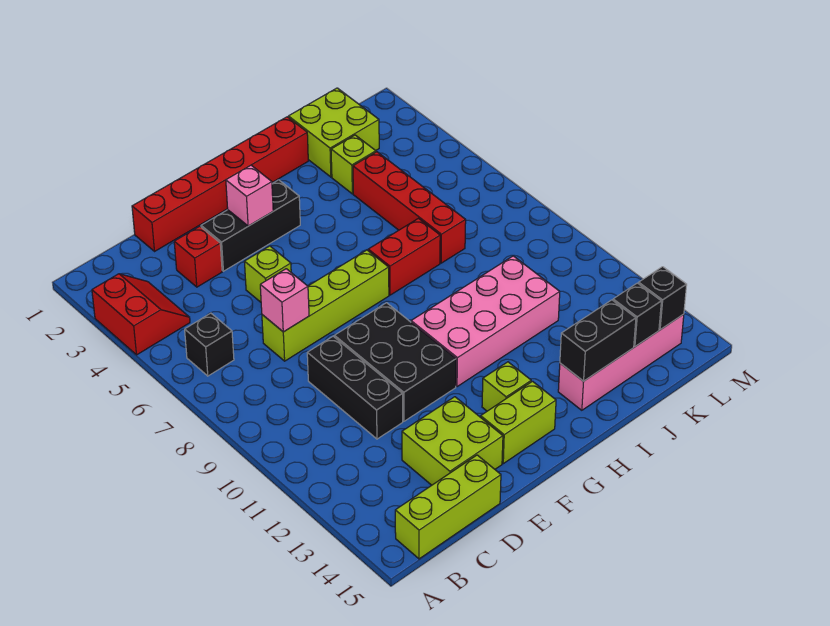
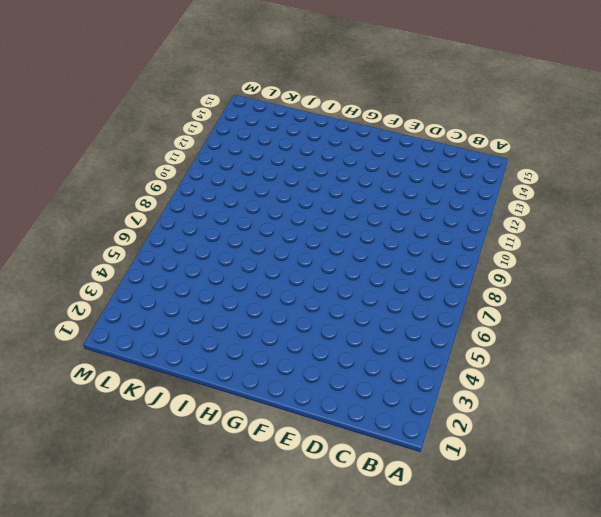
none -> red 2x2 slope [92,274,190,355]
none -> black 1x1 brick [185,313,234,376]
none -> lime 1x3 brick [395,455,501,559]

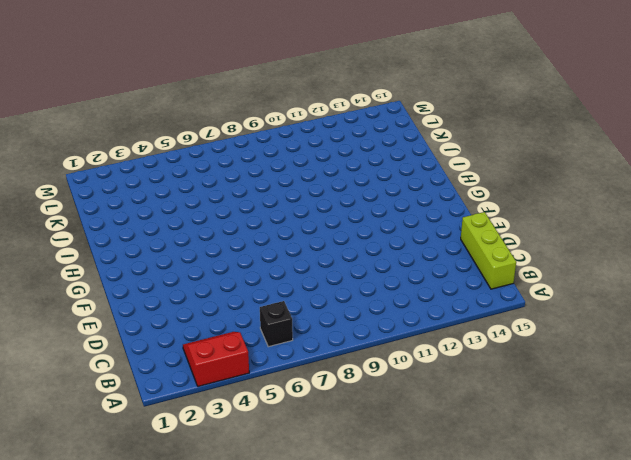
none -> red 1x6 brick [132,117,308,251]
none -> red 1x1 brick [174,226,222,287]
none -> lime 1x4 brick [262,250,389,361]

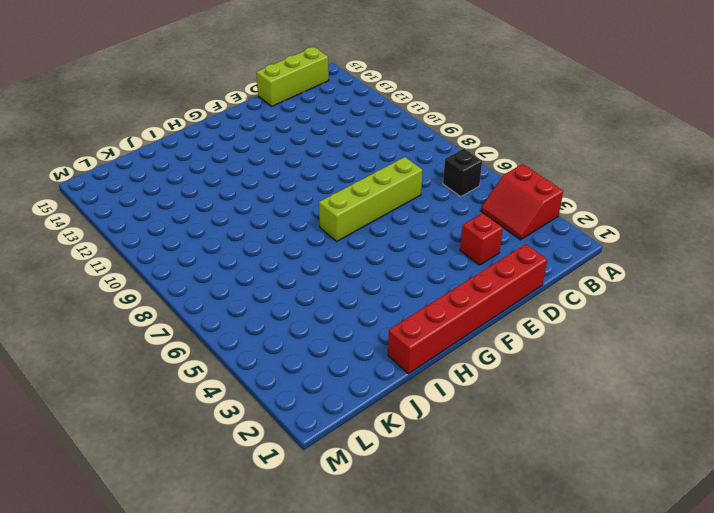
none -> black 1x3 brick [307,336,403,439]
none -> lime 2x2 brick [402,397,503,485]
none -> black 1x3 brick [201,180,300,271]

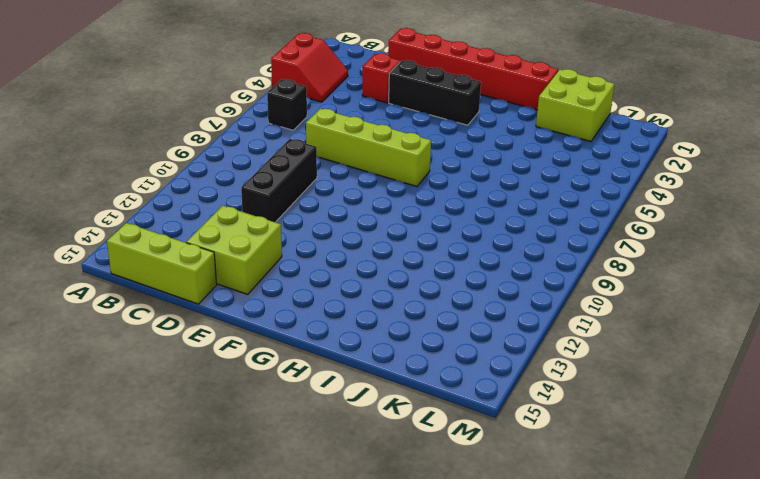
none -> lime 1x1 brick [244,246,291,302]
none -> black 2x3 brick [334,303,456,421]
none -> lime 1x2 brick [481,381,556,464]

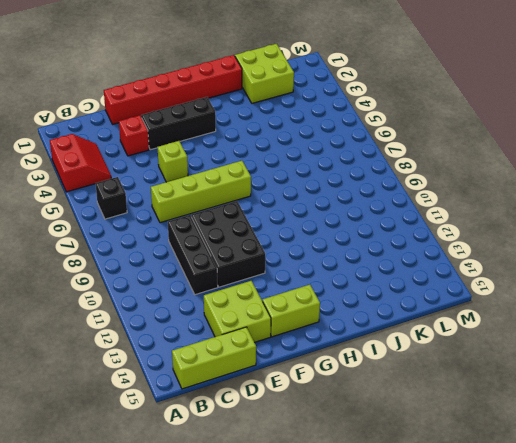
none -> pink 2x4 brick [411,256,560,387]
none -> lime 1x1 brick [482,362,531,411]
none -> red 1x2 brick [368,218,440,295]

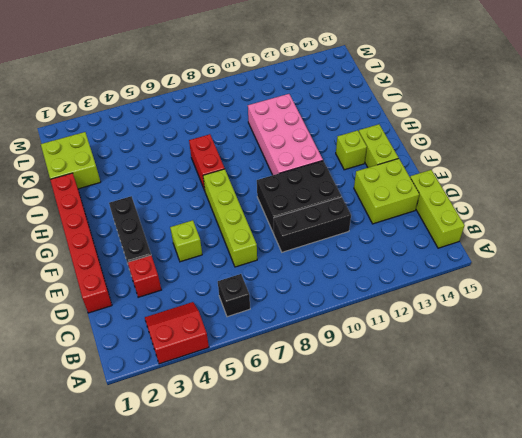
none -> pink 1x4 brick [558,314,684,410]
none -> lime 1x1 brick [331,135,376,194]
none -> red 1x4 brick [353,152,466,263]

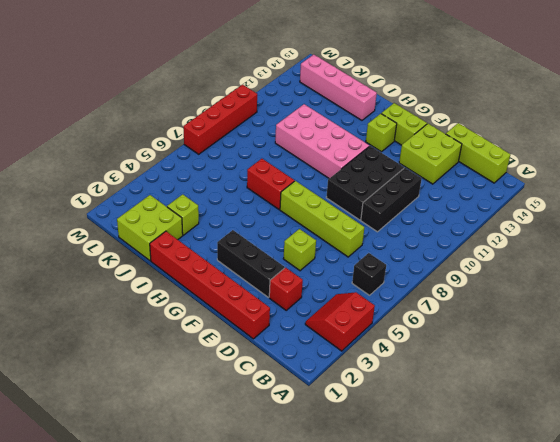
red 1x4 brick [183,85,257,154] -> red 1x4 brick moved to [353,152,466,263]
none -> pink 1x1 brick [260,269,309,332]
none -> pink 1x1 brick [226,165,273,226]
none -> black 1x2 brick [560,300,636,381]

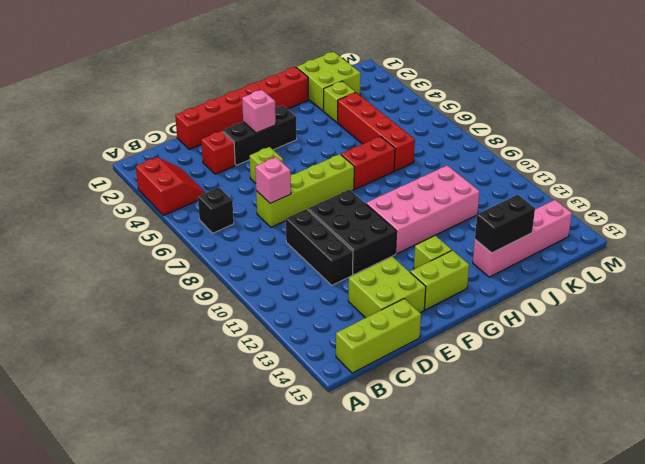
none -> black 1x1 brick [613,283,661,347]
none -> black 1x1 brick [639,267,687,330]

